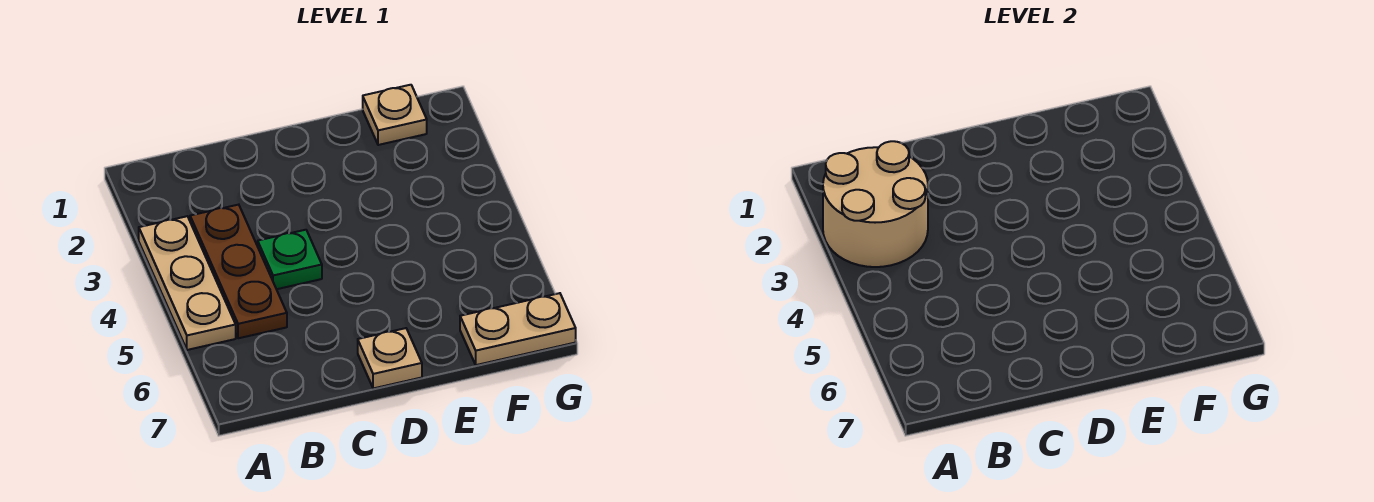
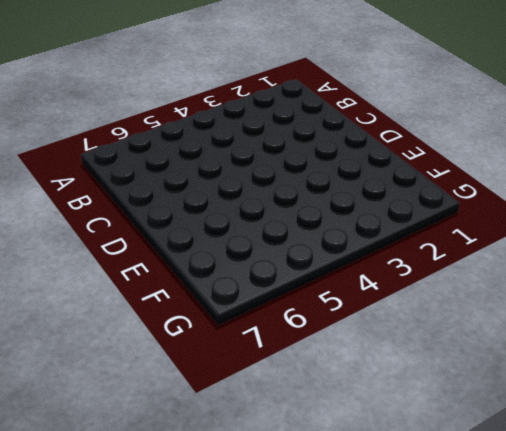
none -> tan 1x3 plate [139,216,236,350]
none -> brown 1x3 plate [190,205,287,338]

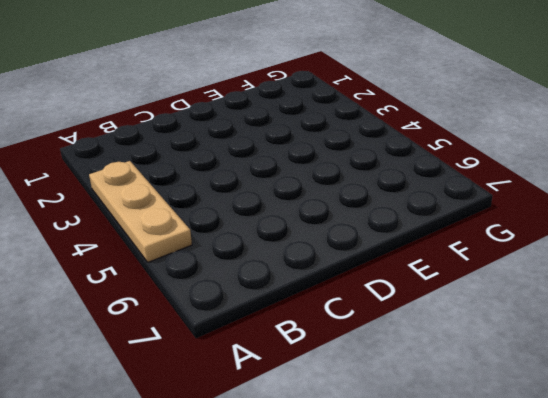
none -> brown 1x3 plate [190,205,287,338]
none -> green 1x1 plate [258,230,322,289]

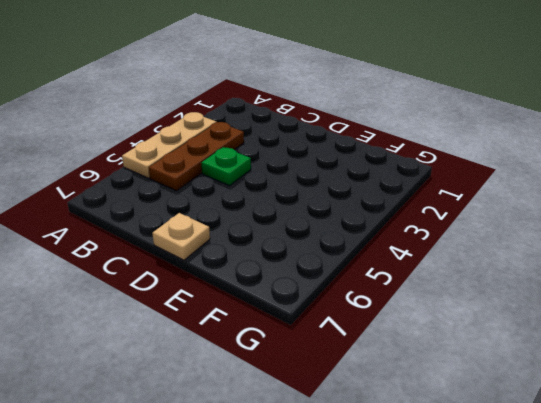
none -> tan 1x1 plate [363,85,427,145]
none -> tan 1x2 plate [460,293,576,365]

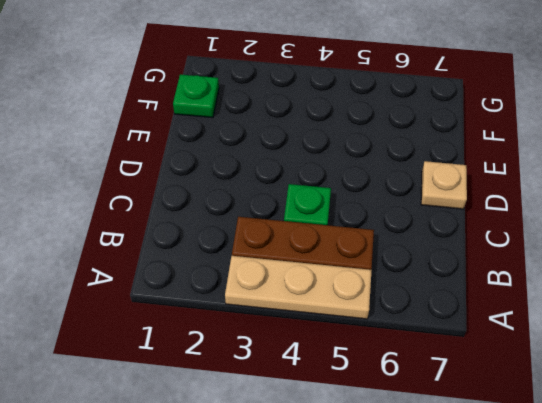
green 1x1 plate [173,74,219,118] -> tan 1x1 plate [363,85,427,145]
none -> tan 1x2 plate [460,293,576,365]
none -> tan 2x2 round brick [823,141,928,267]

